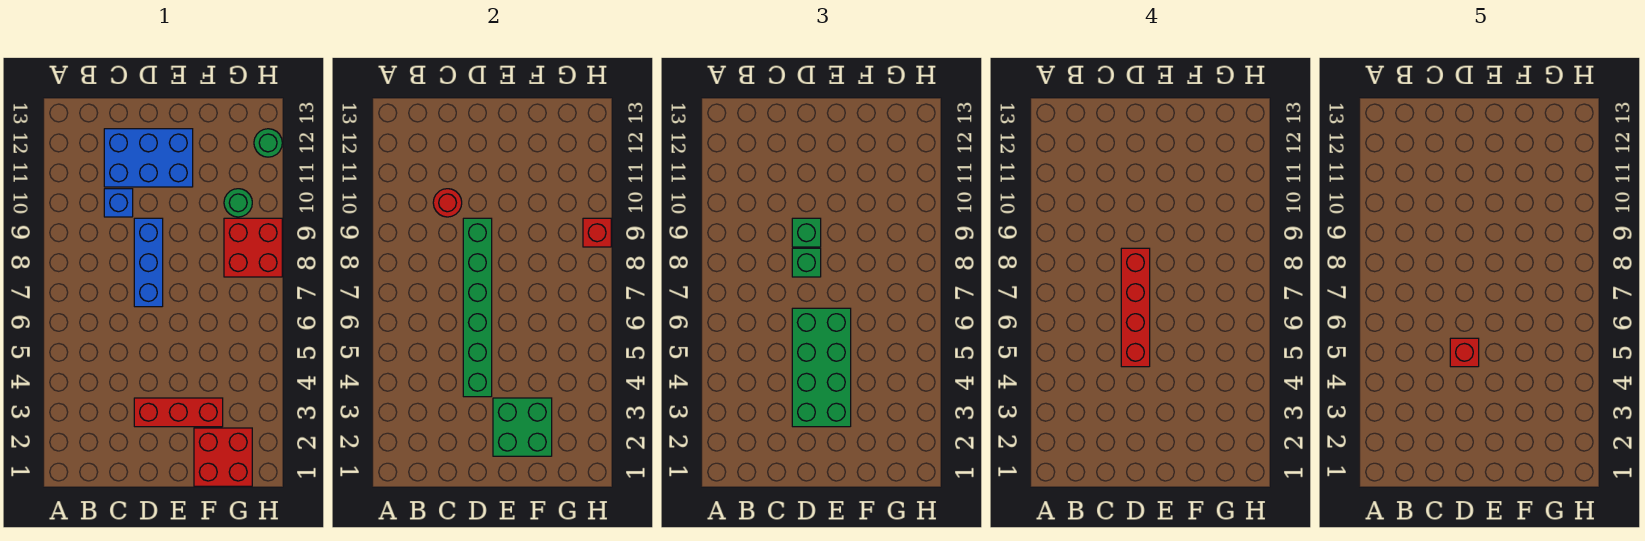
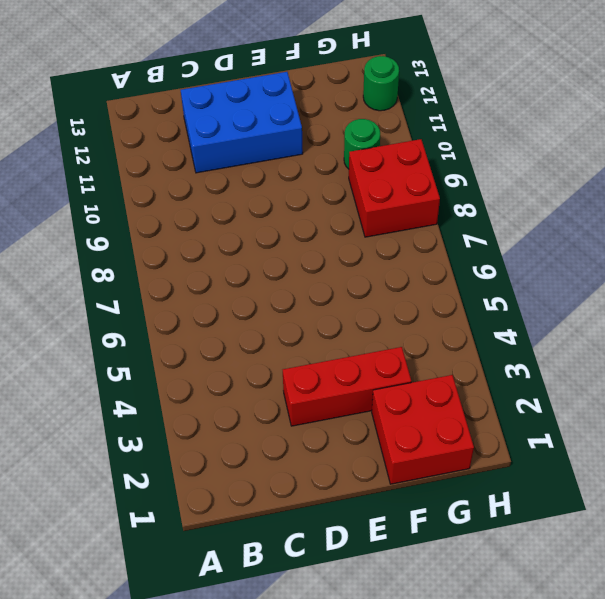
none -> blue 1x1 brick [104,189,133,217]
none -> blue 1x3 brick [134,218,163,307]
none -> red 1x1 round brick [433,189,462,217]

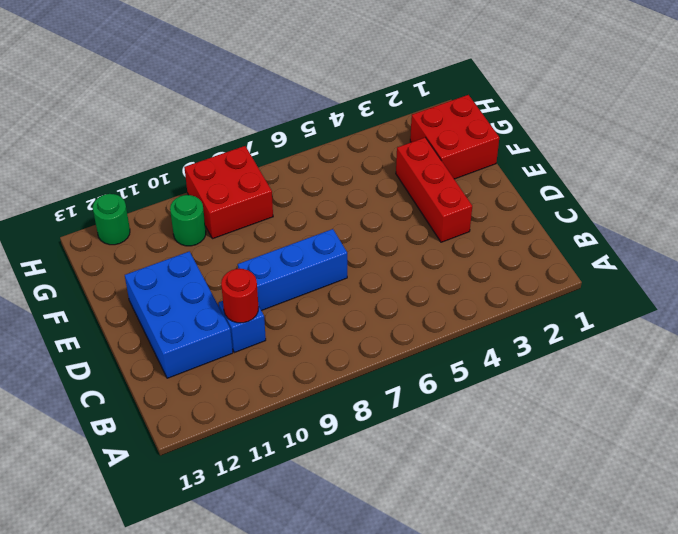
none -> green 1x6 brick [463,218,492,397]
none -> green 2x2 brick [493,398,552,456]
none -> red 1x1 brick [583,218,611,247]

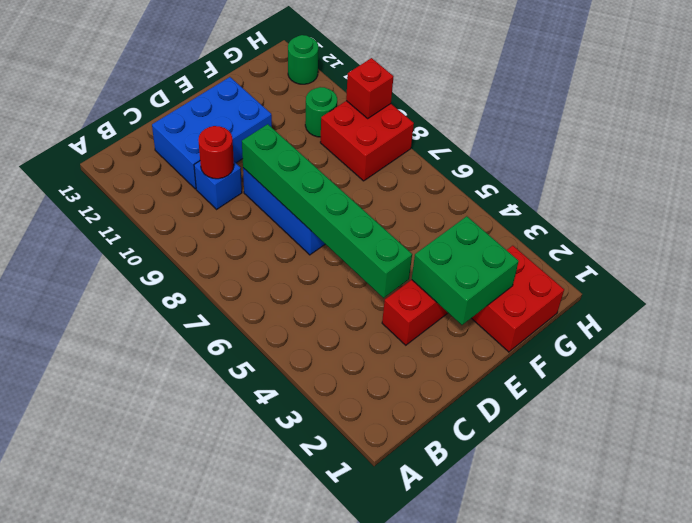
none -> green 2x4 brick [792,308,851,427]
none -> green 1x1 brick [792,248,821,277]
none -> green 1x1 brick [792,218,821,247]

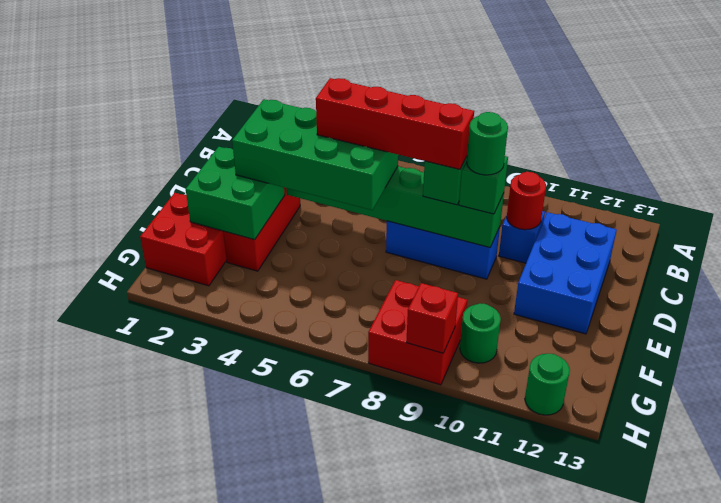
green 1x1 round brick [467,112,508,175] -> none
none -> red 1x1 brick [1450,338,1479,367]

